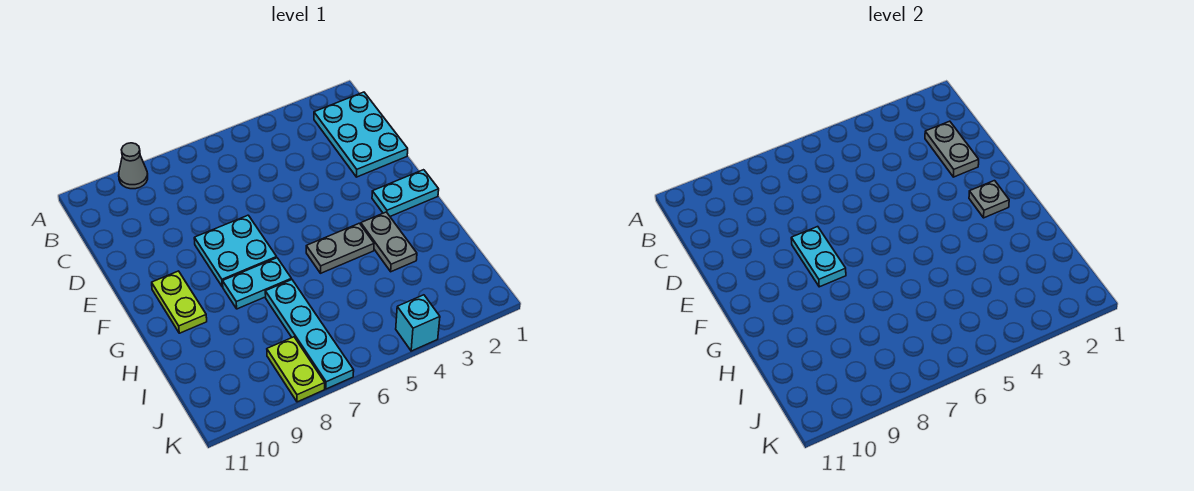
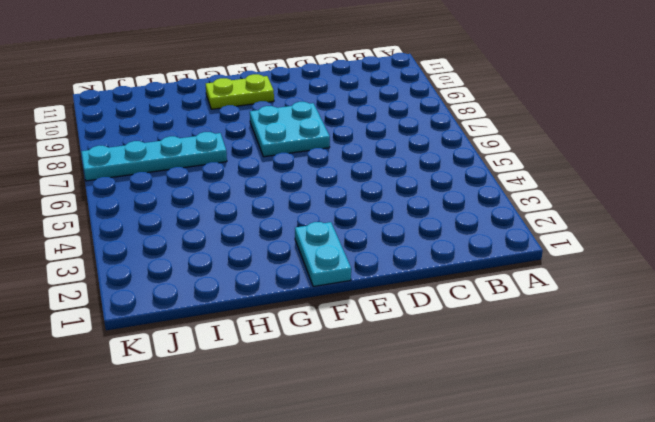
none -> grey 1x1 cone [119,143,148,189]
none -> cyan 2x3 plate [314,92,408,177]
none -> grey 1x2 plate [361,212,417,272]

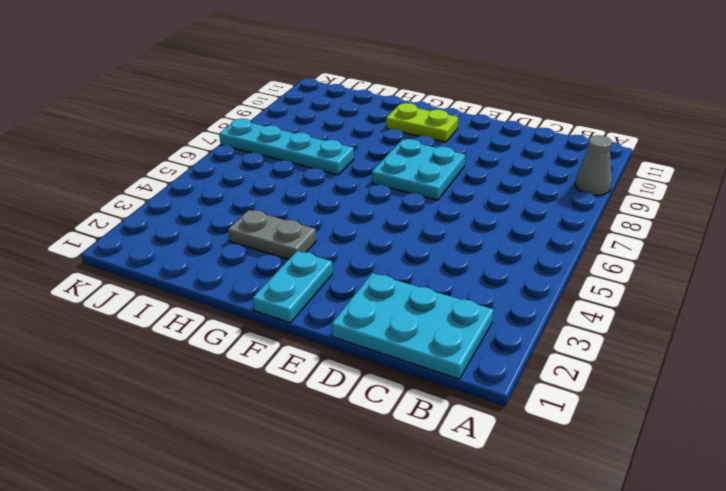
none -> grey 1x2 plate [306,223,374,273]
none -> cyan 1x2 plate [223,258,291,309]
none -> lime 1x2 plate [267,337,325,402]

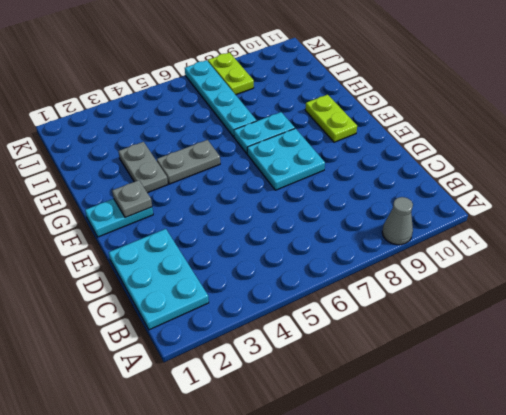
none -> cyan 1x1 brick [396,295,440,351]
none -> grey 1x2 plate [925,121,979,177]
none -> cyan 1x2 plate [791,227,846,287]

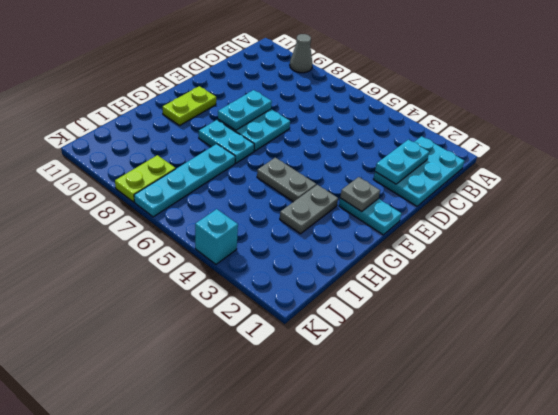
cyan 1x2 plate [375,140,429,184] -> grey 1x2 plate [925,121,979,177]

